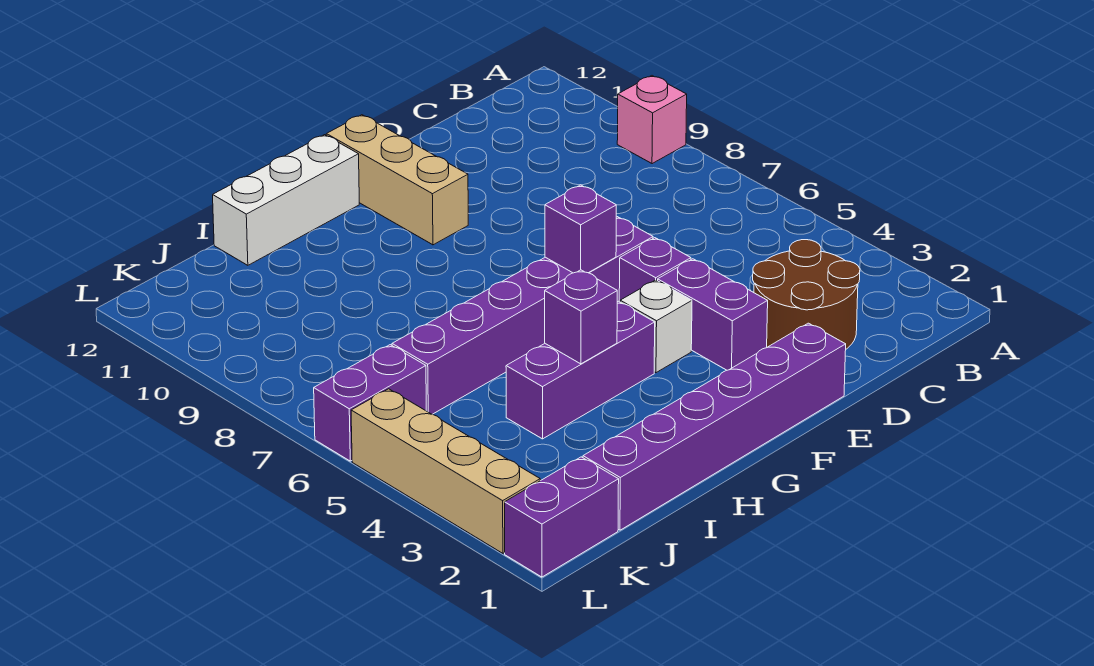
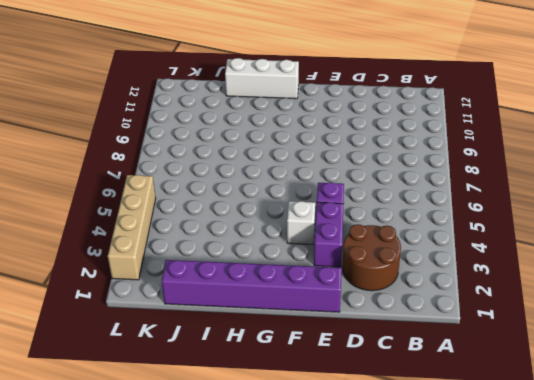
none -> pink 1x1 brick [617,76,687,164]
none -> purple 1x6 brick [392,217,653,414]
none -> tan 1x3 brick [326,115,468,245]

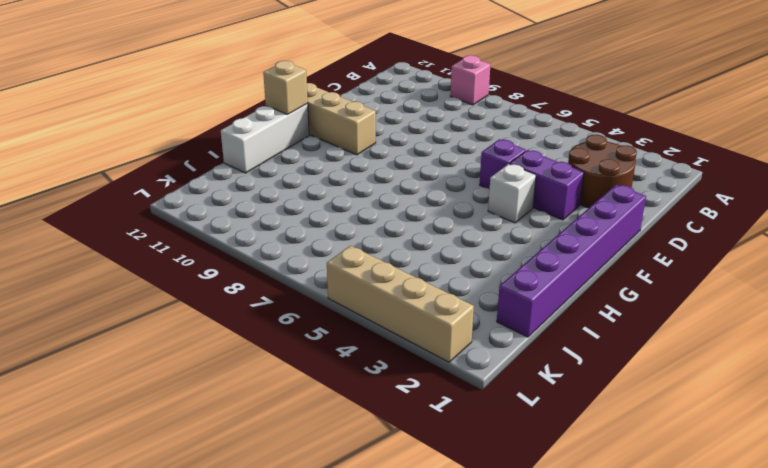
tan 1x1 brick [263,61,308,114] -> none
none -> purple 1x6 brick [392,217,653,414]
none -> purple 1x3 brick [506,301,655,439]
none -> purple 1x2 brick [505,457,619,577]

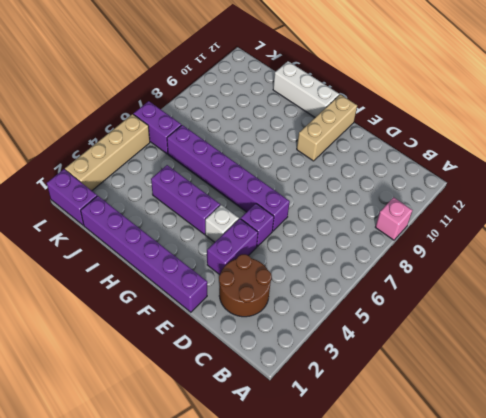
none -> purple 1x1 brick [545,185,616,273]
none -> purple 1x1 brick [545,270,617,364]

